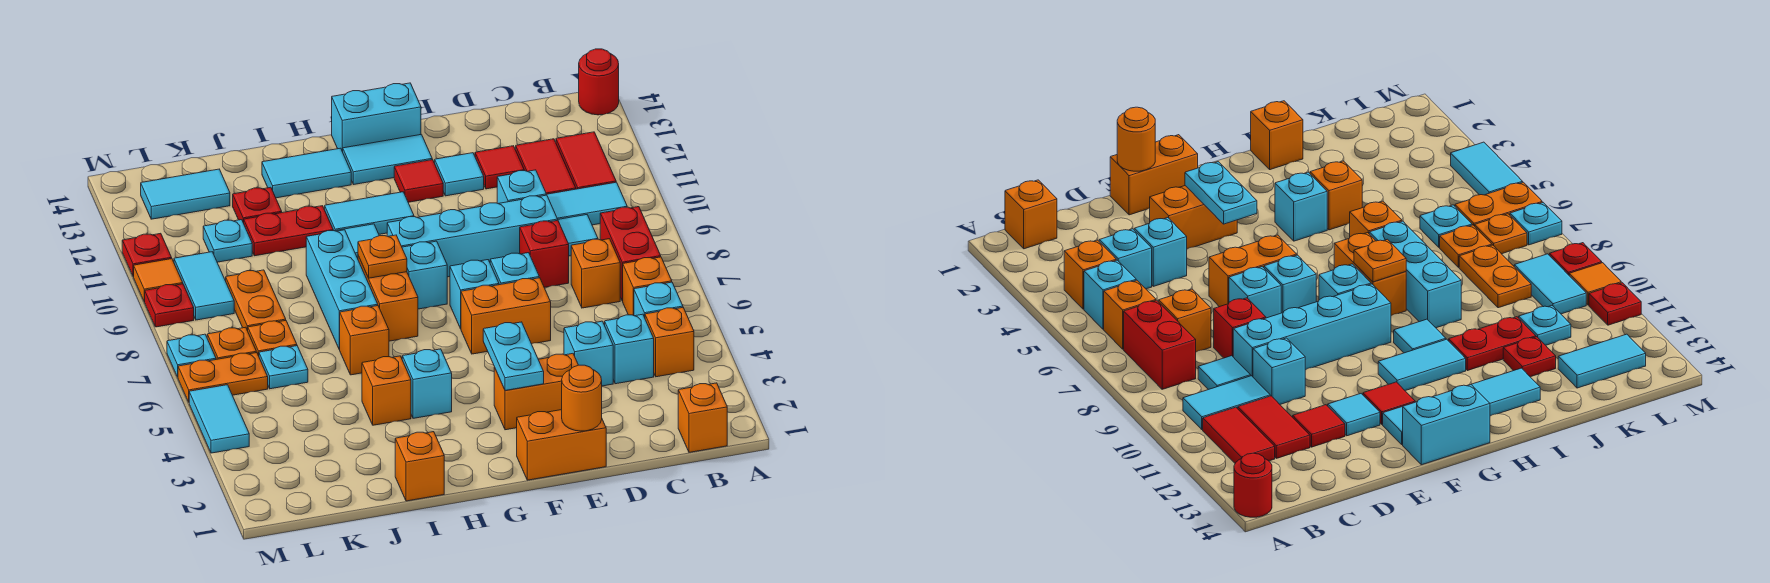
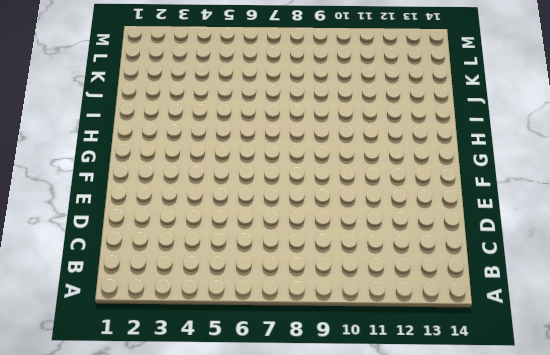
none -> red 1x1 round brick [579,49,619,115]
none -> orange 1x1 brick [678,383,727,452]
none -> orange 1x1 brick [645,308,694,377]
none -> cyan 1x1 brick [634,282,683,318]

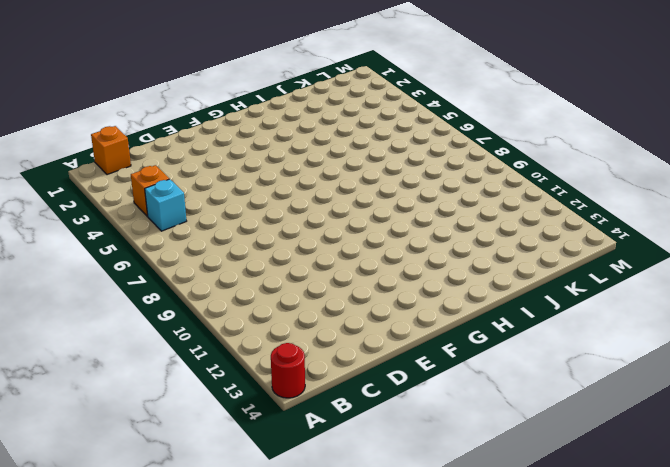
none -> orange 1x1 brick [623,257,672,316]
none -> red 1x2 brick [600,207,661,301]
none -> cyan 1x2 tile [546,182,627,225]
none -> red 1x2 tile [556,132,616,189]

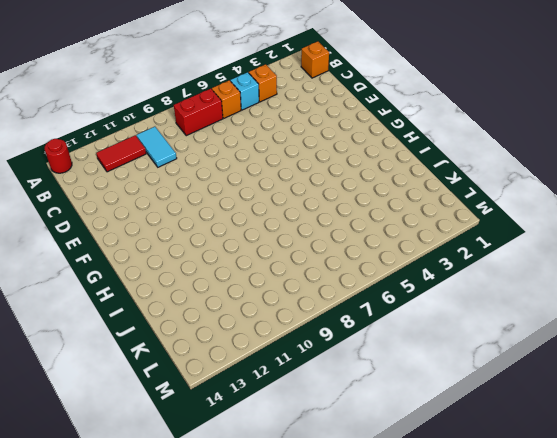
none -> cyan 1x1 brick [605,314,654,384]
none -> orange 1x1 brick [571,239,620,308]
none -> cyan 1x1 tile [558,215,598,256]
none -> red 1x2 tile [516,139,576,194]

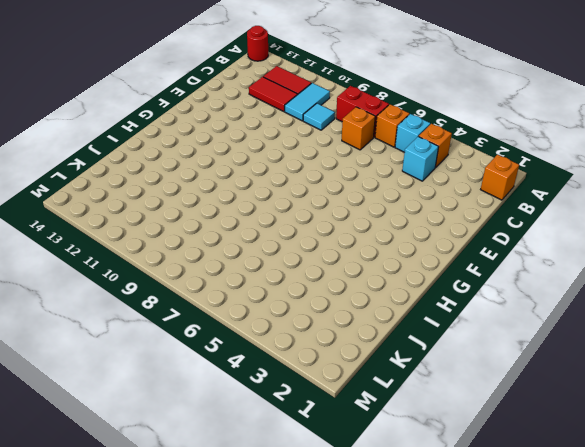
none -> cyan 1x1 brick [564,321,613,386]
none -> red 1x1 brick [520,220,569,287]
none -> cyan 1x4 brick [387,195,558,277]
none -> cyan 1x1 brick [497,170,546,204]

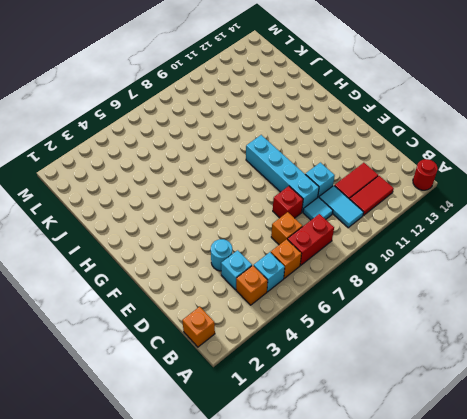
cyan 1x1 round brick [211,239,232,271] -> cyan 1x1 brick [564,321,613,386]
none -> red 1x1 tile [475,146,524,189]
none -> orange 1x2 brick [517,410,606,480]
none -> orange 1x2 brick [494,354,578,430]
none -> orange 1x2 brick [461,278,551,354]

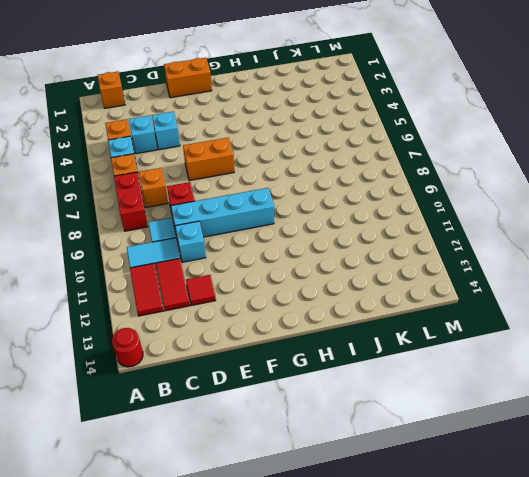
none -> orange 1x2 brick [494,354,578,430]
none -> cyan 1x1 brick [490,253,539,285]
none -> cyan 1x1 tile [435,153,484,196]
none -> cyan 1x1 brick [450,260,499,329]

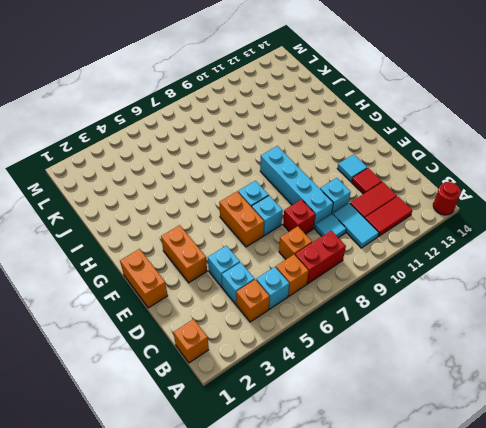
none -> red 1x1 tile [394,160,443,202]
none -> cyan 1x2 tile [343,134,432,185]
none -> cyan 1x2 brick [332,83,421,152]
none -> cyan 1x1 brick [402,241,447,309]

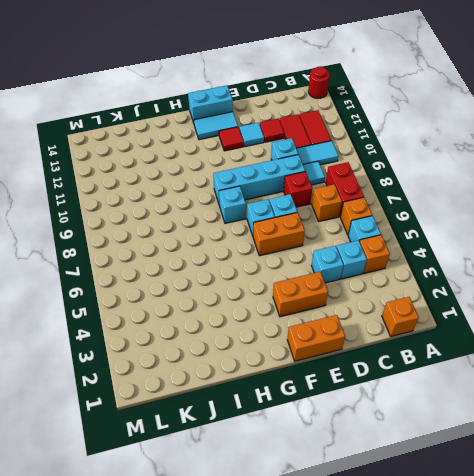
none -> cyan 1x2 tile [325,192,414,234]
none -> cyan 1x1 brick [402,349,452,418]
none -> orange 1x2 brick [358,256,418,341]
none -> cyan 1x1 tile [336,224,379,258]

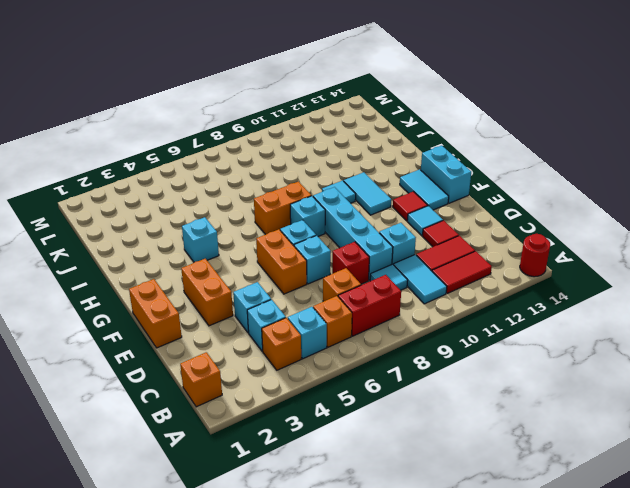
none -> cyan 1x2 tile [262,148,351,198]
none -> orange 1x1 brick [395,432,444,501]
none -> orange 1x1 brick [362,356,411,425]
none -> orange 1x1 brick [339,306,389,375]

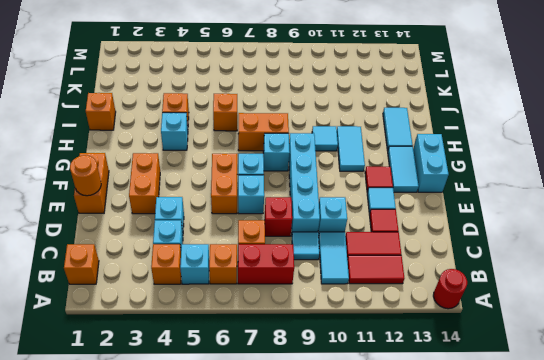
none -> cyan 1x3 brick [306,230,378,349]
none -> red 1x2 plate [244,206,333,256]
none -> red 1x1 plate [233,187,282,223]
none -> cyan 1x1 plate [259,346,308,389]

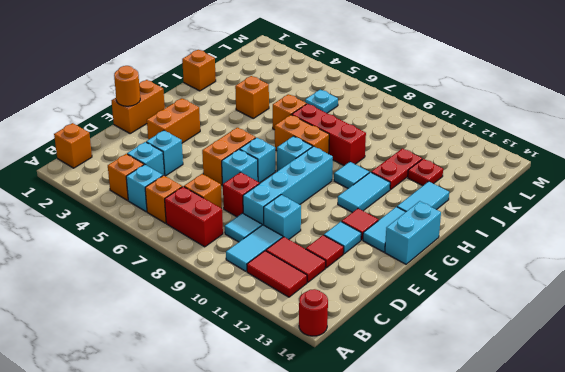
red 1x3 brick [292,104,366,166] -> cyan 1x3 brick [306,230,378,349]
none -> cyan 1x1 brick [402,349,452,418]
none -> orange 1x1 plate [248,321,297,356]
none -> orange 1x2 plate [226,270,286,331]
none -> cyan 1x1 plate [203,220,252,262]

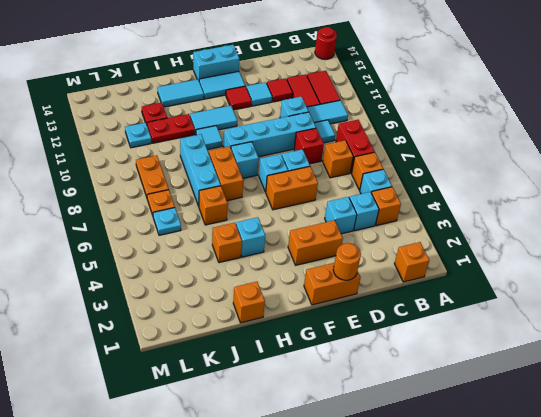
none -> cyan 1x2 tile [141,169,230,219]
none -> orange 1x2 plate [178,353,268,402]
none -> orange 1x1 plate [207,327,256,359]
none -> cyan 1x2 tile [174,252,234,320]

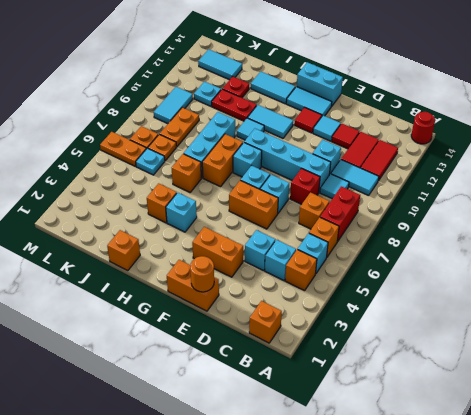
none -> cyan 1x2 tile [189,385,249,453]
none -> cyan 1x1 plate [167,334,216,377]
none -> red 1x1 plate [145,284,194,327]
none -> orange 1x1 tile [134,259,183,302]

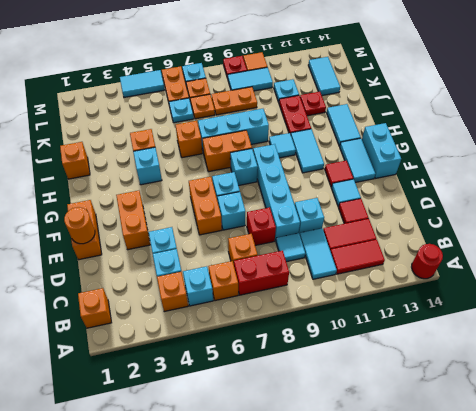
none -> red 1x1 plate [122,233,172,277]
none -> cyan 1x2 plate [483,322,544,390]
none -> orange 1x1 plate [358,235,407,278]

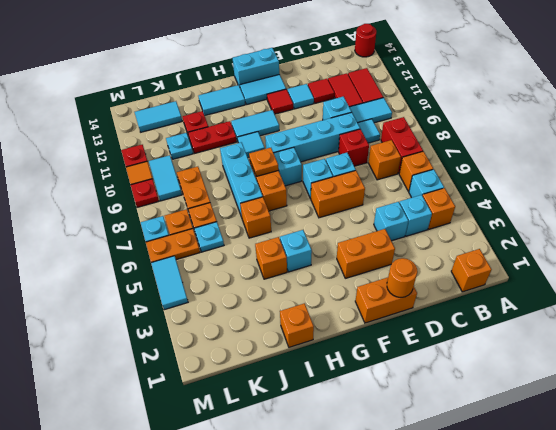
none -> cyan 1x2 plate [483,322,544,390]

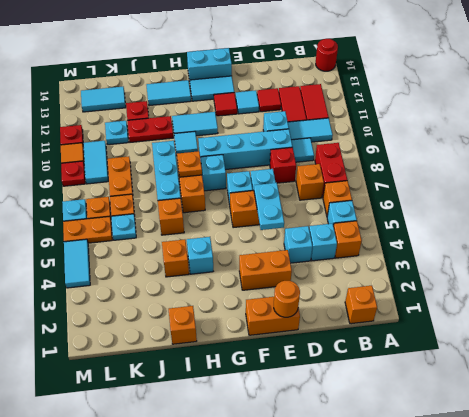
cyan 1x2 plate [254,183,284,230] -> cyan 1x2 plate moved to [483,322,544,390]

